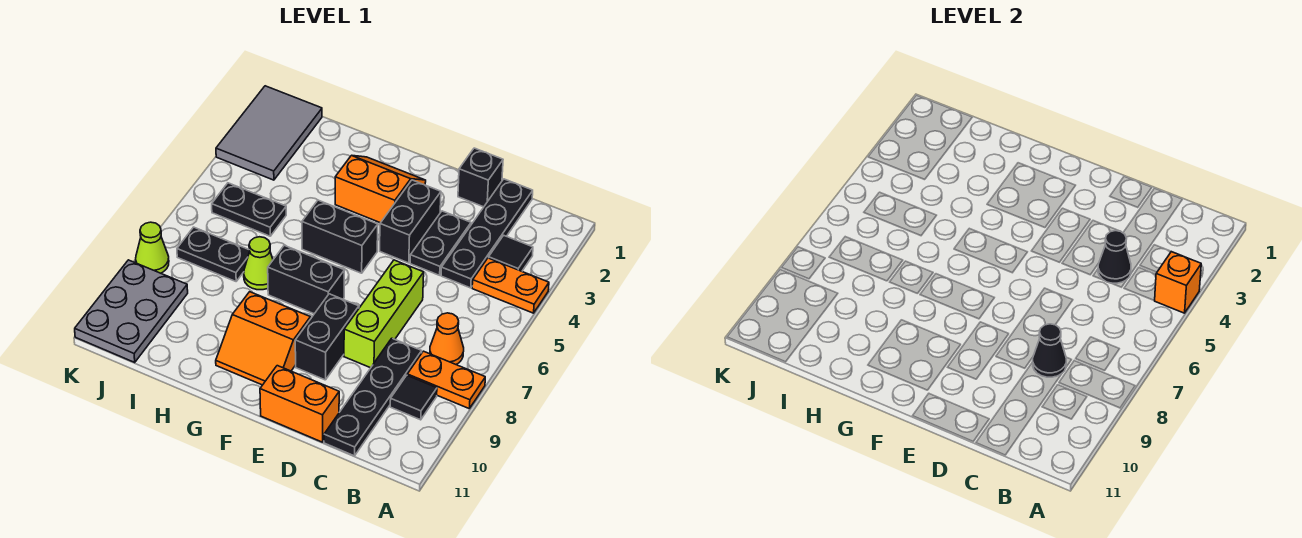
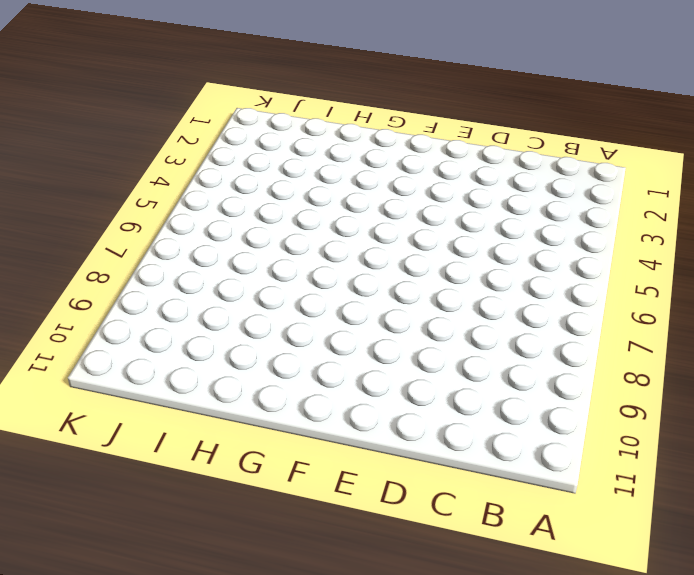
none -> orange 1x2 plate [472,258,549,313]
none -> orange 1x2 plate [407,351,485,408]
none -> black 1x1 tile [489,235,533,271]

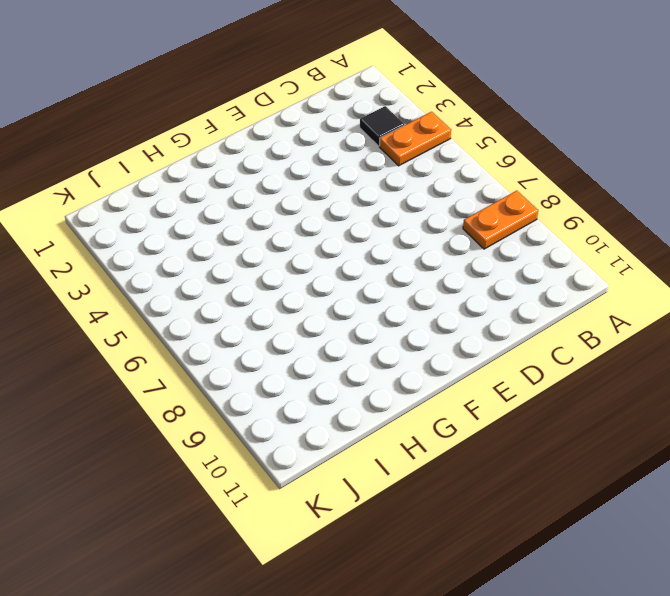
none -> orange 1x1 cone [430,313,464,364]
none -> black 1x1 tile [390,375,437,420]
none -> black 1x4 plate [441,179,533,288]

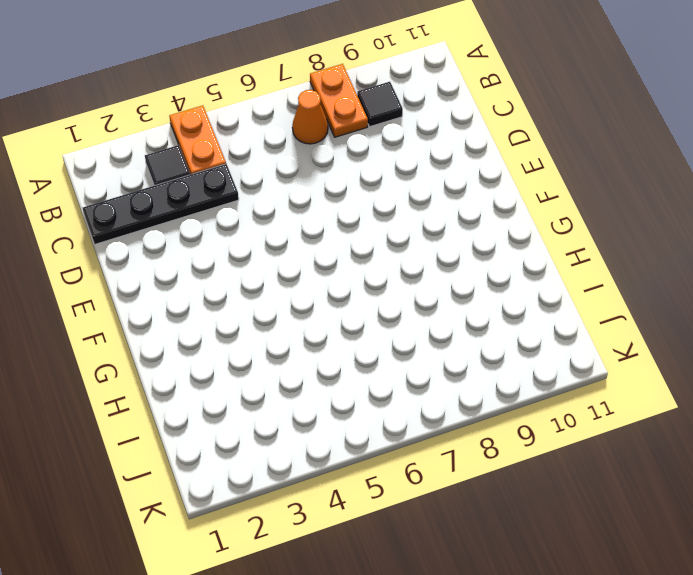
none -> black 1x4 plate [324,338,422,456]
none -> black 1x1 brick [458,148,503,207]
none -> black 1x2 plate [410,211,471,275]

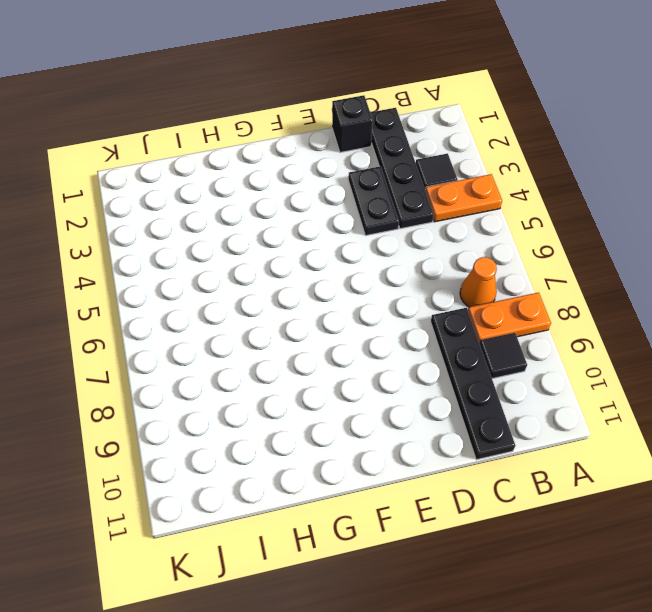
none -> lime 1x3 brick [344,260,424,368]
none -> orange 1x2 brick [260,366,339,442]
none -> black 1x2 brick [380,180,441,263]

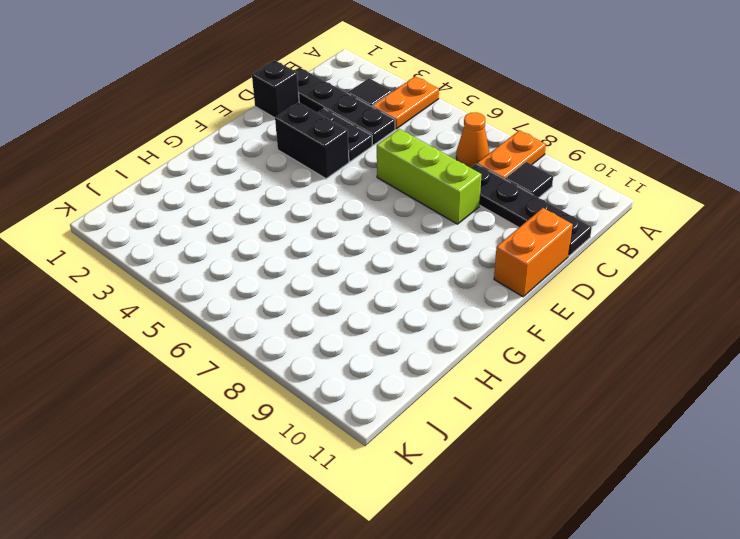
none -> black 1x2 brick [295,294,359,380]
none -> orange 2x2 slope [335,155,426,223]
none -> black 1x2 brick [302,200,378,273]

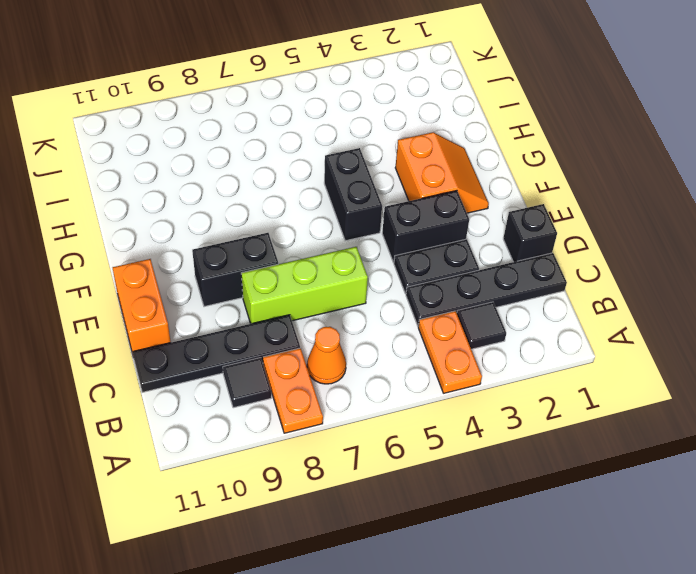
none -> black 1x2 brick [268,245,344,314]
none -> orange 2x2 slope [216,292,310,385]
none -> lime 1x1 cone [244,237,273,290]

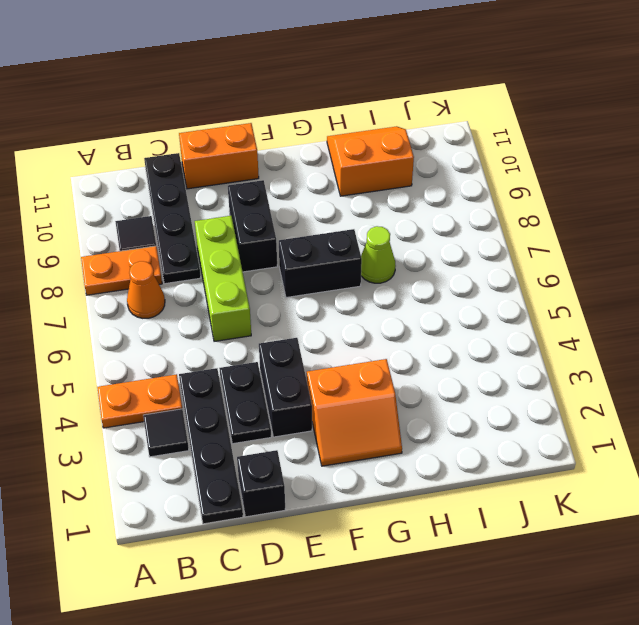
orange 2x2 slope [327,126,414,196] -> orange 2x2 slope moved to [216,292,310,385]
none -> black 1x2 brick [302,200,378,273]
none -> black 1x2 plate [212,183,286,236]
none -> black 1x2 plate [177,227,250,281]

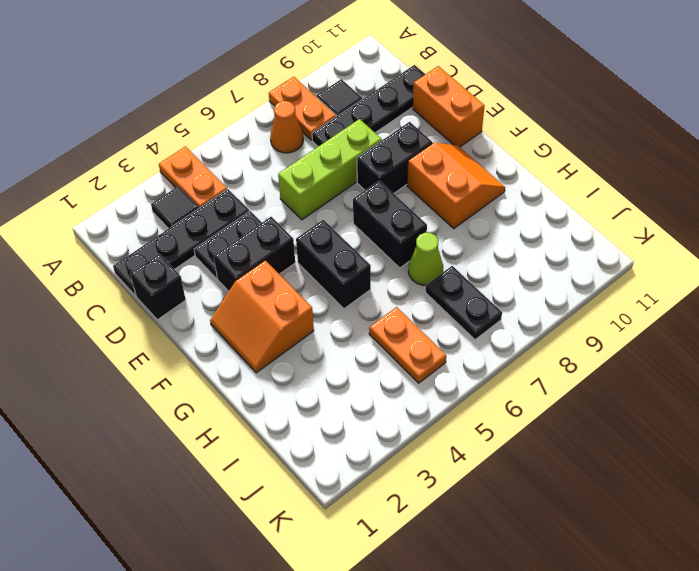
orange 1x2 plate [369,307,446,383] -> black 1x2 plate [212,183,286,236]
none -> grey 2x3 tile [216,86,322,180]
none -> grey 2x3 plate [75,260,188,362]
none -> lime 1x1 cone [136,222,169,273]

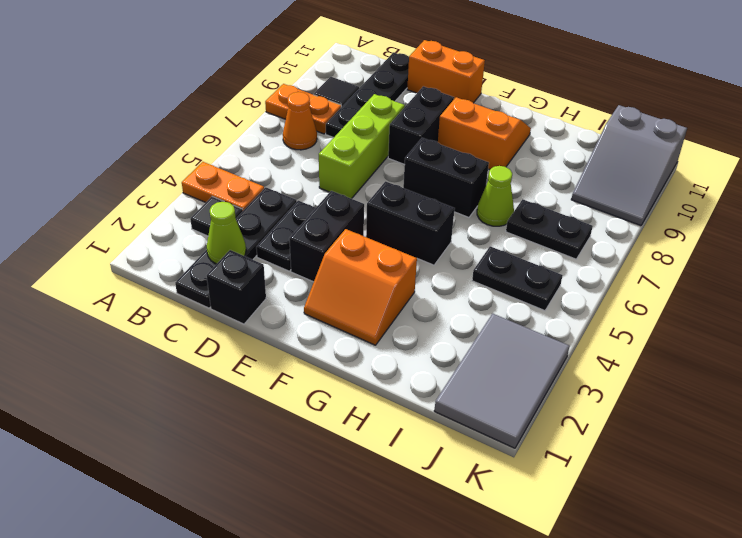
lime 1x1 cone [207,202,246,264] -> lime 1x1 cone moved to [136,222,169,273]
grey 2x3 slope [571,105,687,226] -> grey 2x3 plate [75,260,188,362]
none -> orange 1x1 brick [1155,252,1201,313]
none -> black 1x1 cone [1098,231,1131,283]
none -> black 1x1 cone [1033,324,1066,377]

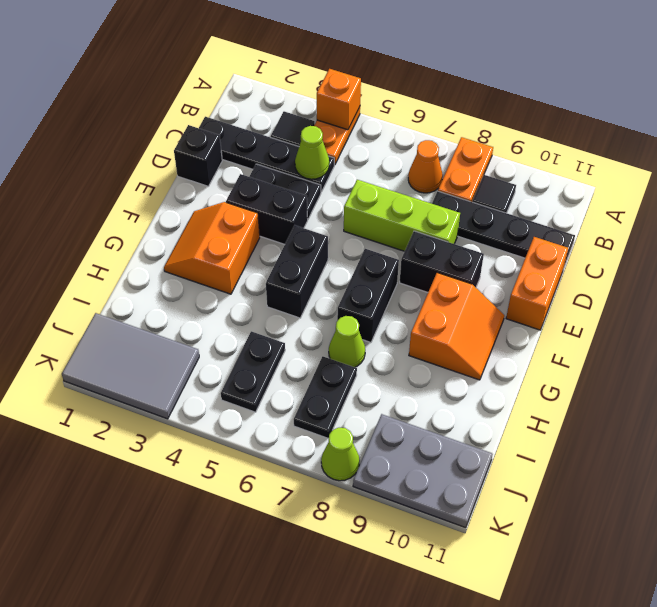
lime 1x1 cone [295,126,329,179] -> black 1x1 cone [1098,231,1131,283]
none -> black 1x1 cone [1033,324,1066,377]

